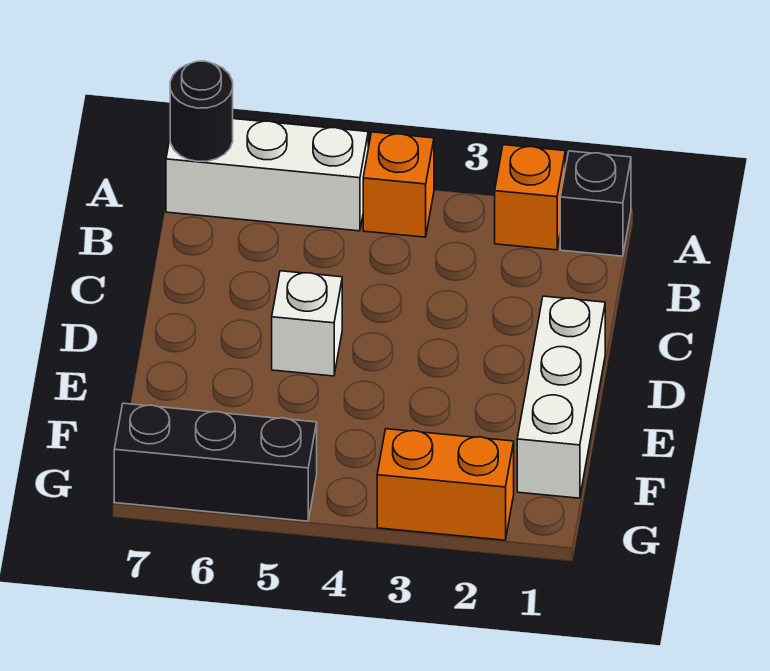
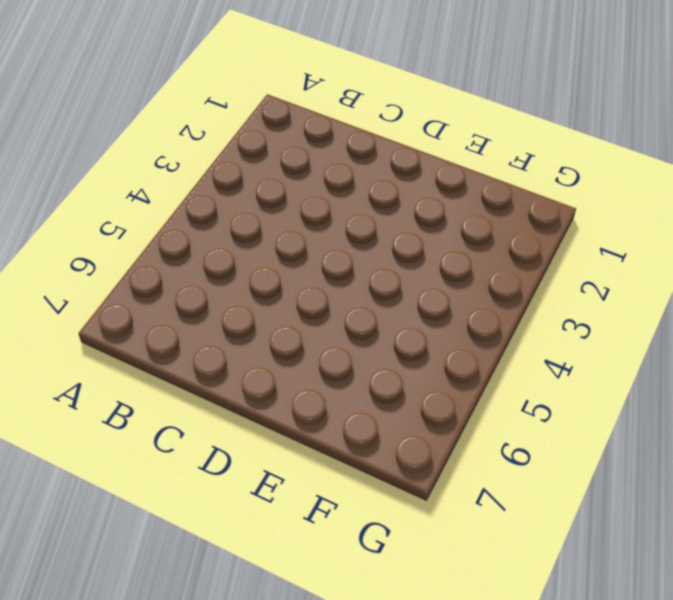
none -> black 1x1 brick [560,151,631,256]
none -> orange 1x1 brick [495,145,565,250]

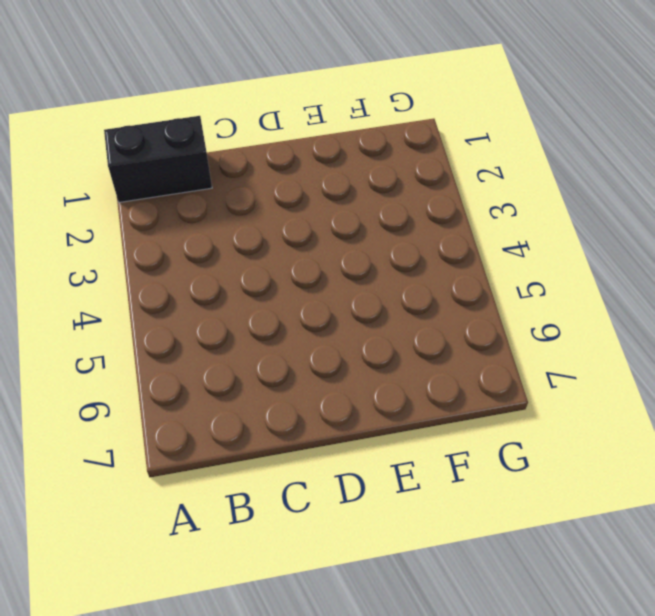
black 1x2 brick [104,116,212,202] -> black 1x1 brick [560,151,631,256]
none -> orange 1x1 brick [495,145,565,250]
none -> orange 1x1 brick [363,132,434,237]

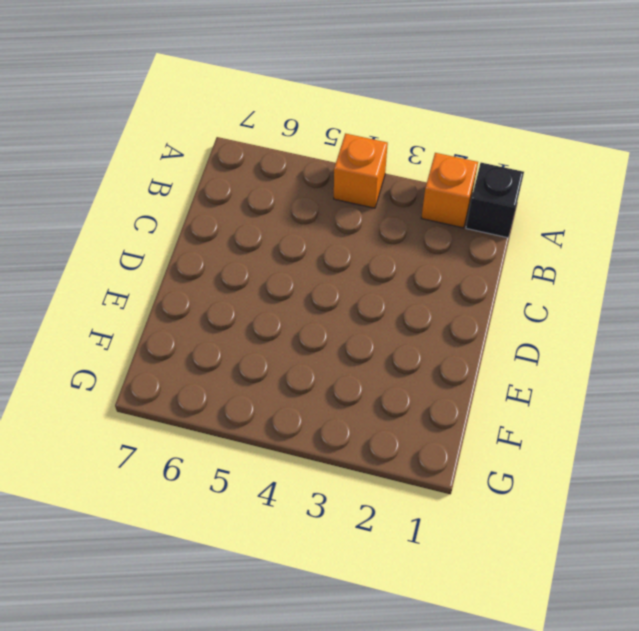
none -> white 1x3 brick [166,119,368,231]
none -> white 1x3 brick [517,296,605,498]

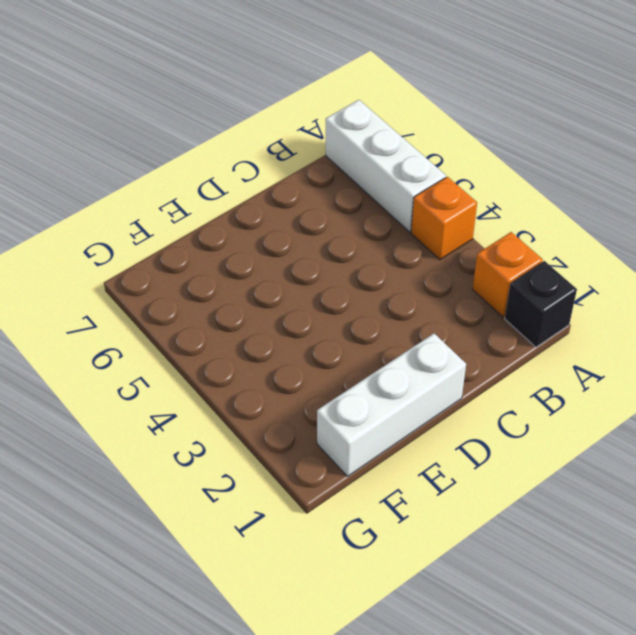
none -> white 1x1 brick [272,271,342,376]
none -> orange 1x2 brick [377,429,514,540]

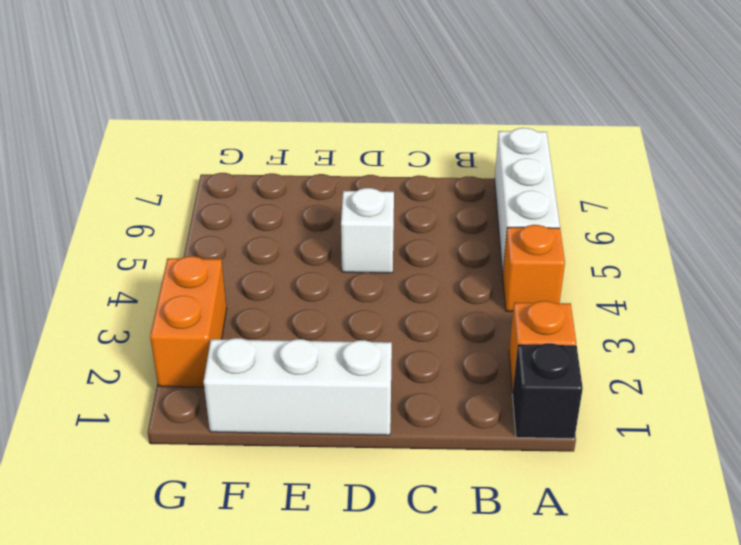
none -> black 1x3 brick [114,403,317,521]
none -> black 1x1 round brick [170,61,233,161]

